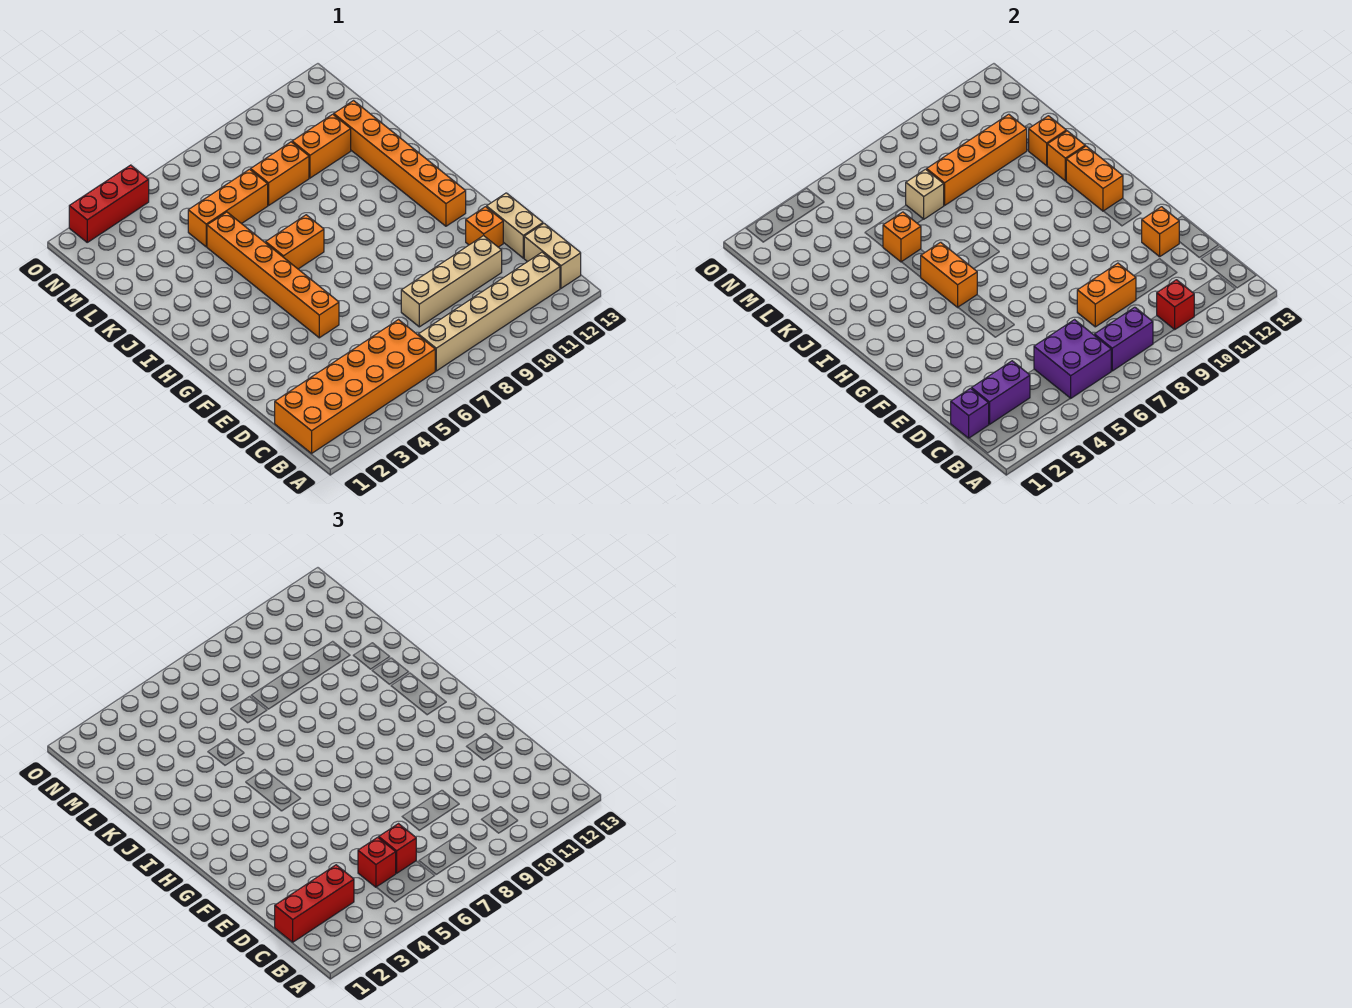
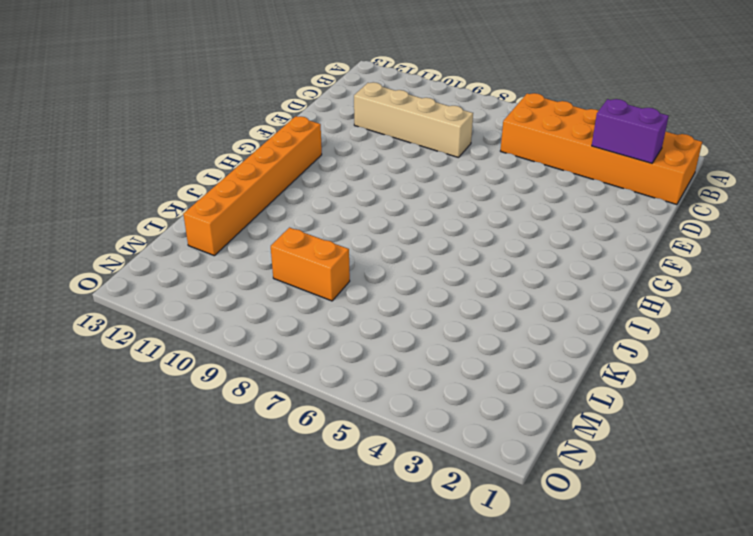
none -> tan 1x6 brick [418,252,560,371]
none -> tan 1x2 brick [524,224,581,288]
none -> tan 1x2 brick [487,193,543,258]
none -> orange 1x1 brick [466,207,503,247]

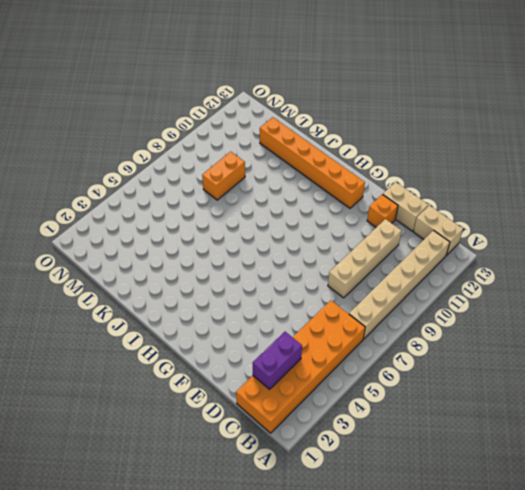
none -> orange 1x6 brick [207,212,339,338]
none -> orange 1x2 brick [266,215,324,269]
none -> orange 1x3 brick [188,169,268,247]
none -> orange 1x2 brick [292,114,351,178]

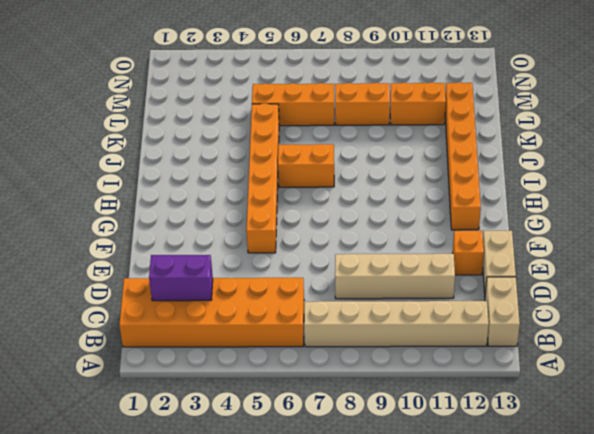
none -> red 1x3 brick [69,165,149,242]
none -> purple 2x2 brick [1034,320,1111,398]
none -> purple 1x2 brick [1094,307,1153,371]
none -> red 1x1 brick [1157,280,1194,330]

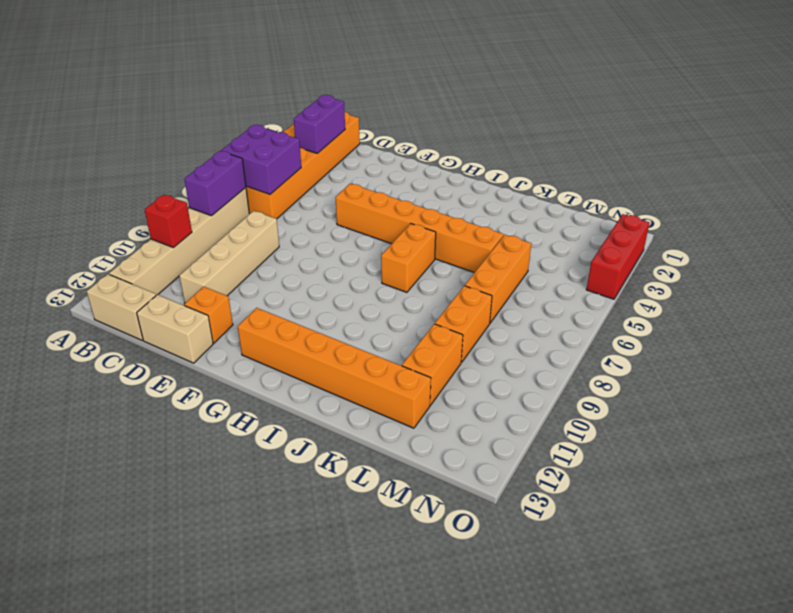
none -> purple 1x1 brick [951,388,989,438]
none -> orange 1x2 brick [1077,263,1136,327]
none -> orange 1x1 brick [1142,207,1179,257]
none -> orange 1x2 brick [921,242,977,307]

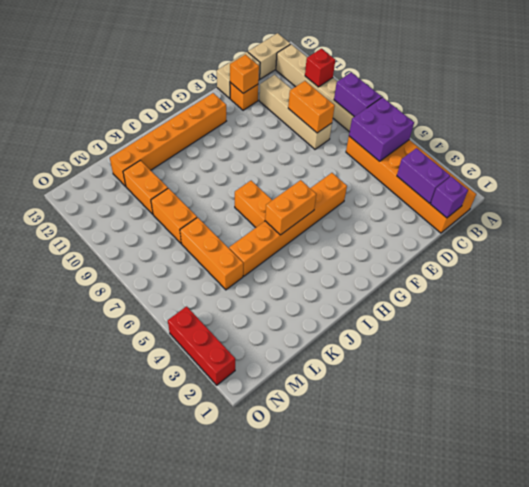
none -> orange 1x2 brick [1066,146,1123,211]
none -> orange 1x1 brick [1047,131,1085,181]
none -> orange 1x1 brick [883,212,921,262]
none -> orange 1x1 brick [1029,116,1066,166]

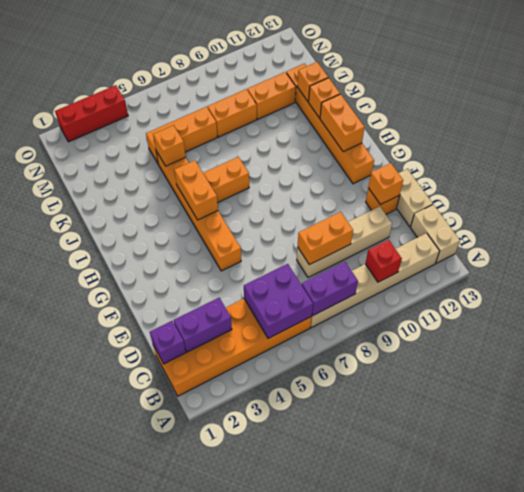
none -> tan 1x1 brick [906,169,944,219]
none -> orange 1x4 brick [927,114,1027,205]
none -> red 1x3 brick [275,865,354,942]
none -> red 1x1 brick [358,837,396,887]

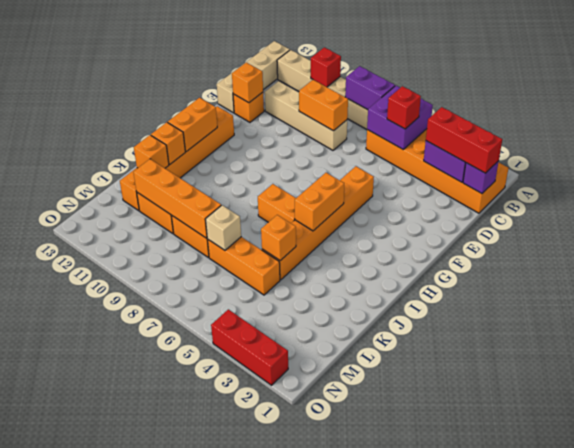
none -> red 1x1 brick [379,824,416,873]

